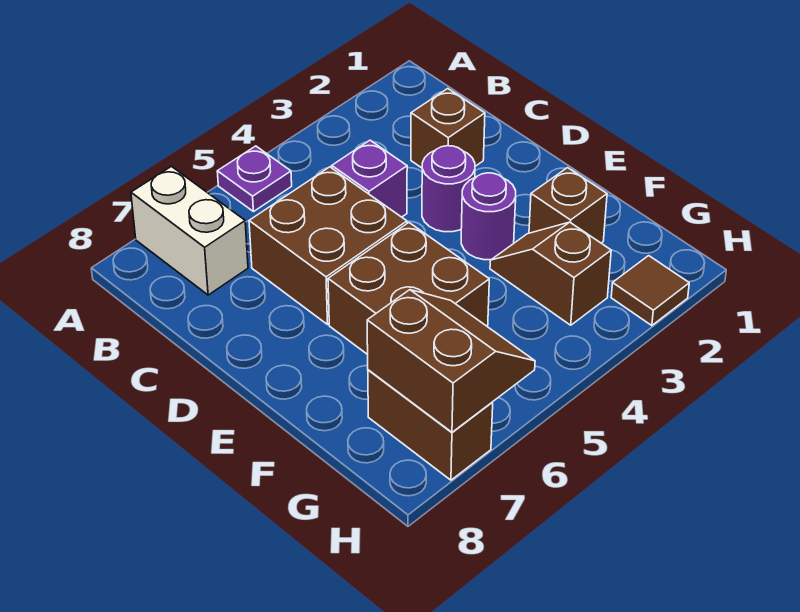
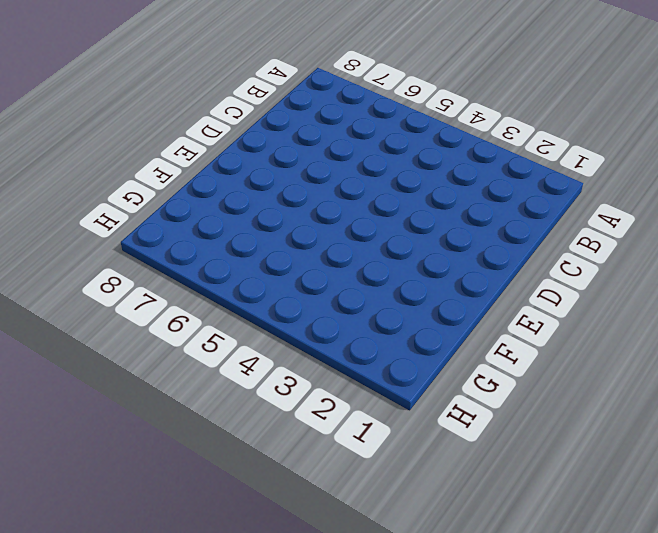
none -> purple 1x1 plate [217,146,292,212]
none -> white 1x2 brick [131,166,248,295]
none -> brown 1x1 brick [411,89,485,168]

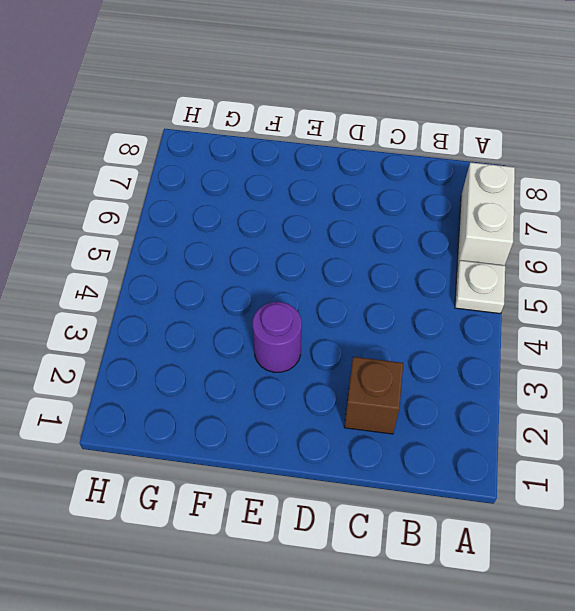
white 1x1 plate [455,260,505,314] -> purple 1x1 plate [217,146,292,212]
white 1x2 brick [457,162,515,268] -> white 1x2 brick turned to [131,166,248,295]
none -> purple 1x1 brick [332,140,407,217]
none -> brown 2x2 brick [249,167,407,324]
none -> purple 1x1 round brick [422,146,475,232]

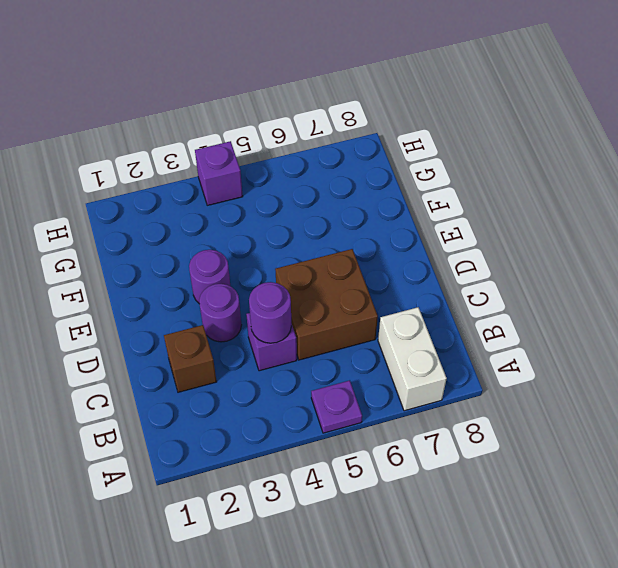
purple 1x1 round brick [249,282,291,343] -> none
purple 1x1 brick [195,141,243,205] -> none
none -> brown 2x2 brick [328,223,489,355]
none -> brown 1x1 brick [529,168,607,243]
none -> brown 1x2 slope [490,222,611,325]

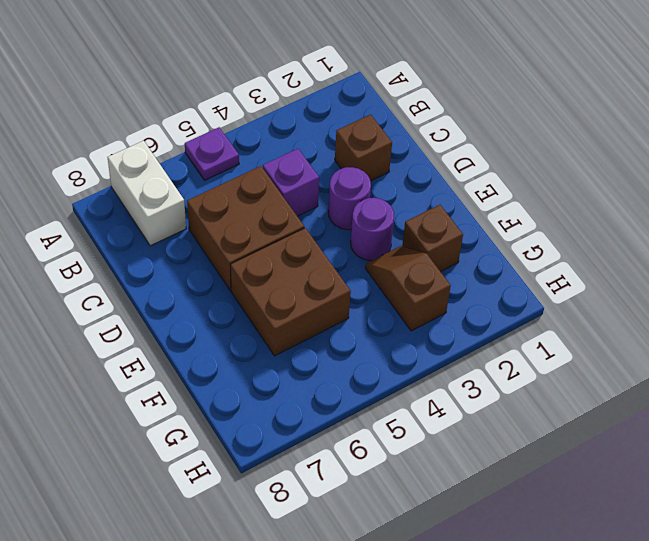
none -> brown 1x2 brick [368,370,493,480]
none -> brown 1x1 tile [611,256,689,326]
none -> brown 2x2 slope [367,290,535,432]

